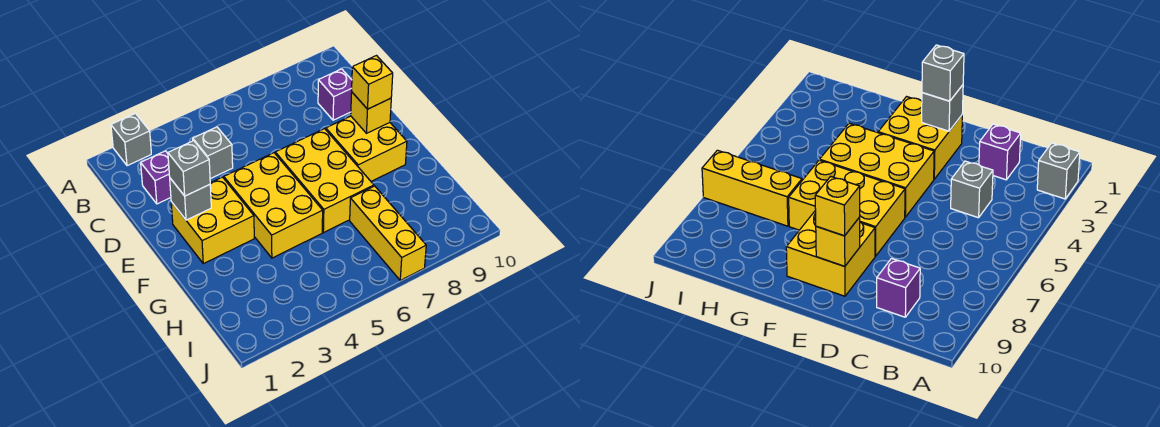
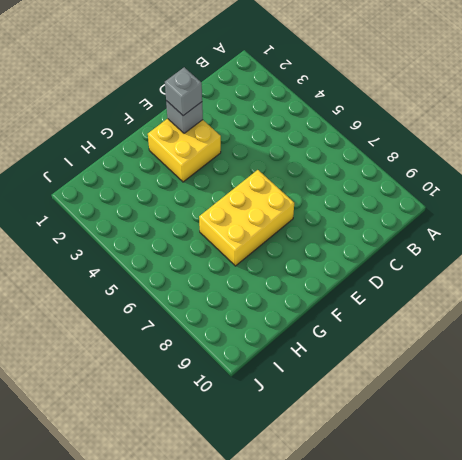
none -> grey 1x1 brick [111,113,151,166]
none -> purple 1x1 brick [141,151,171,204]
none -> grey 1x1 brick [193,127,233,179]

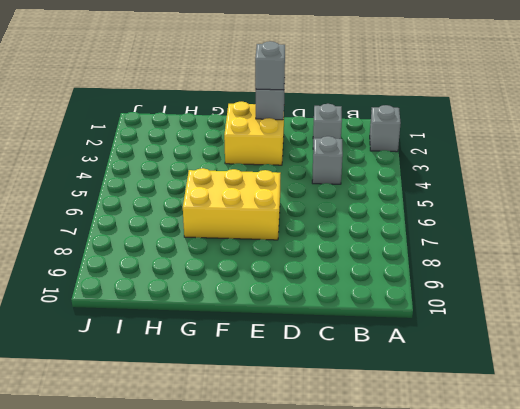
grey 1x1 brick [313,104,342,145] -> purple 1x1 brick [141,151,171,204]
none -> purple 1x1 brick [318,69,352,120]
none -> yellow 2x3 brick [224,153,323,258]
none -> yellow 2x2 brick [326,116,407,181]

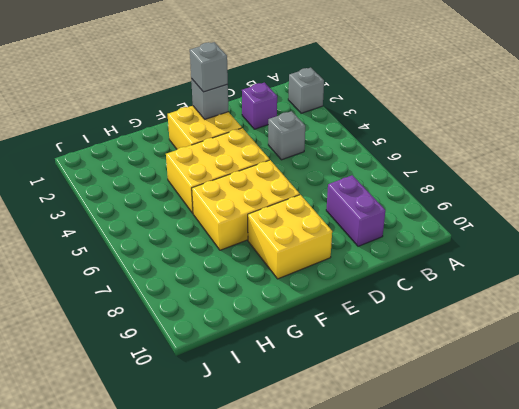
purple 1x2 brick [326,175,385,246] -> purple 1x1 brick [318,69,352,120]
none -> yellow 1x3 brick [350,186,426,280]
none -> yellow 1x1 brick [351,93,391,133]
none -> yellow 1x1 brick [352,56,393,109]

